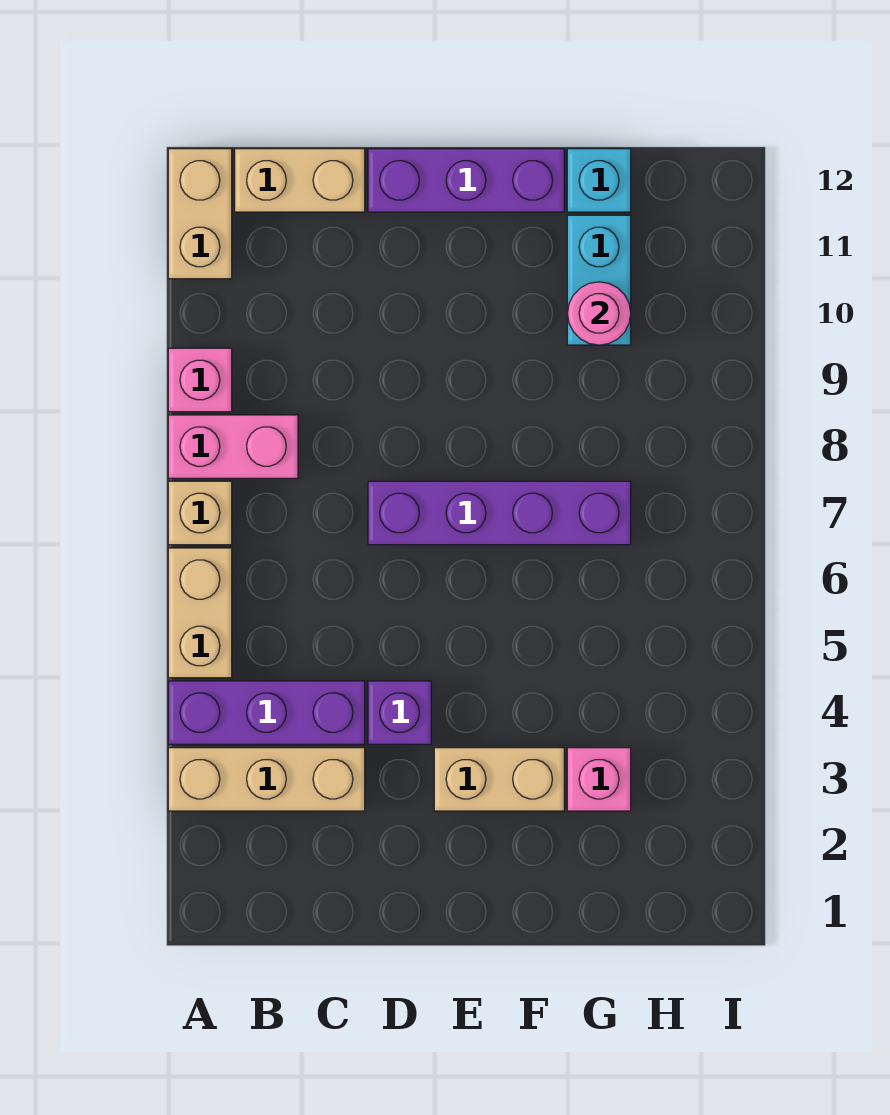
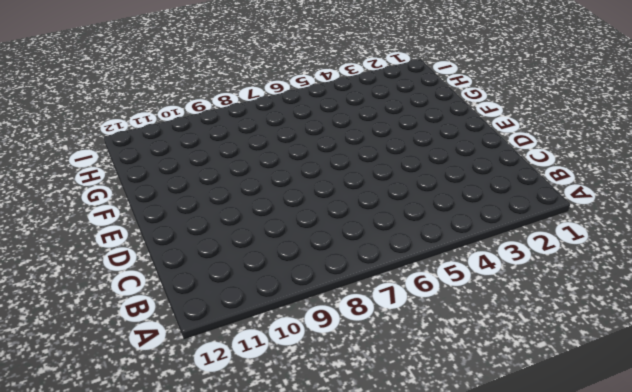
none -> tan 1x3 brick [168,748,365,811]
none -> purple 1x3 brick [168,681,365,744]
none -> tan 1x2 brick [168,548,232,678]

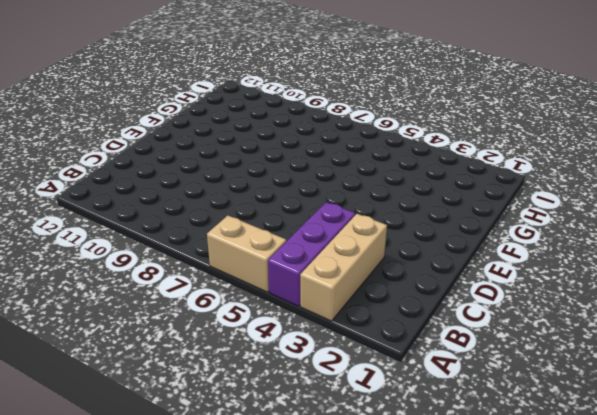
none -> tan 1x1 brick [168,481,232,545]
none -> pink 1x2 brick [168,415,298,478]
none -> pink 1x1 brick [168,348,232,412]

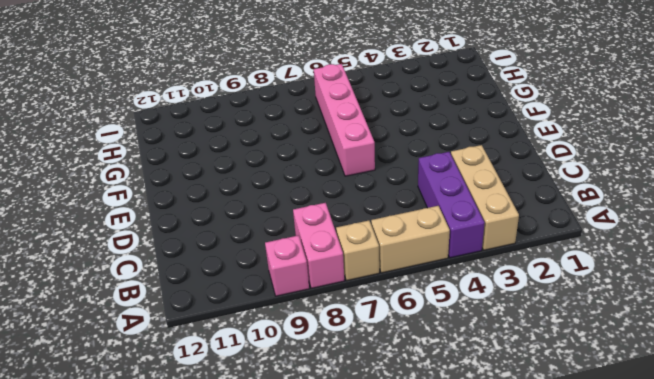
pink 1x4 brick [314,64,375,176] -> none
none -> tan 1x2 brick [168,149,232,279]
none -> tan 1x2 brick [235,149,365,212]
none -> purple 1x1 brick [368,681,431,744]

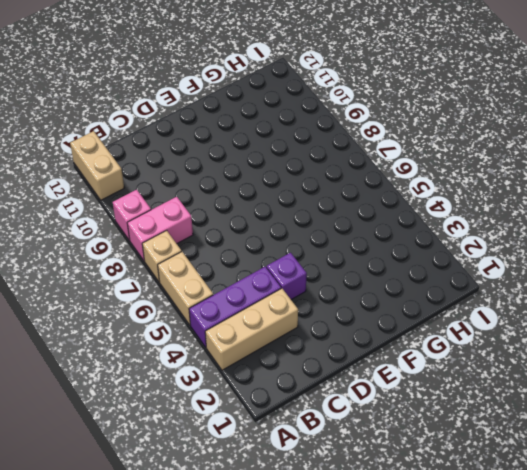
none -> tan 1x2 brick [235,149,365,212]
none -> purple 1x4 brick [368,481,631,545]
none -> purple 1x3 brick [368,149,564,212]

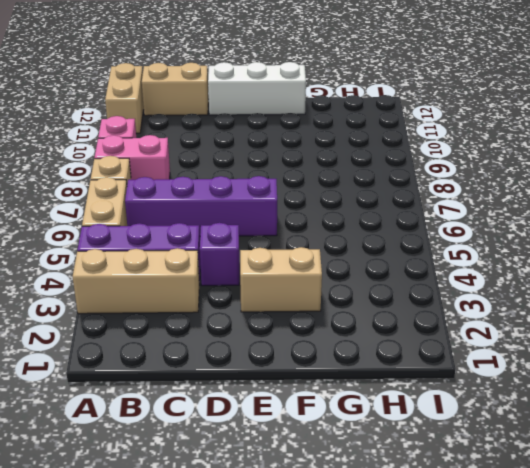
purple 1x4 brick [125,176,277,236] -> purple 1x4 brick moved to [368,481,631,545]
white 1x3 brick [208,62,306,115] -> purple 1x3 brick [368,149,564,212]
none -> pink 1x1 brick [567,748,631,811]
none -> cyan 1x2 brick [567,215,631,345]
none -> cyan 1x1 brick [567,149,631,212]

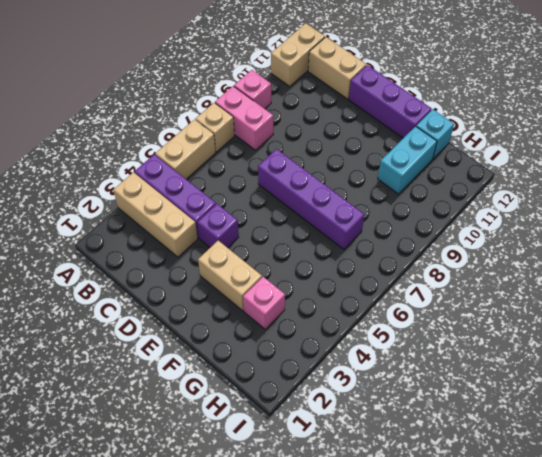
none -> pink 1x1 round brick [567,282,631,345]

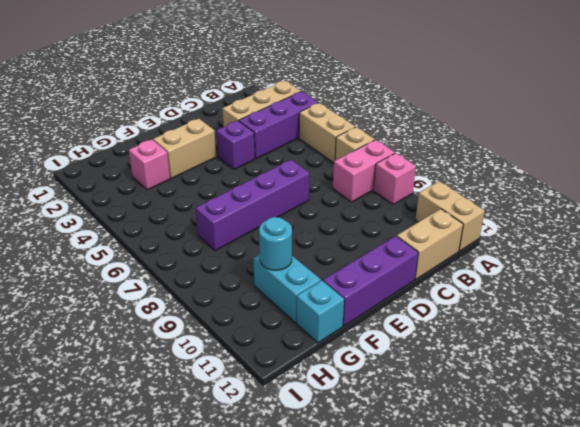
cyan 1x1 round brick [259,217,292,270] -> pink 1x1 round brick [567,282,631,345]

